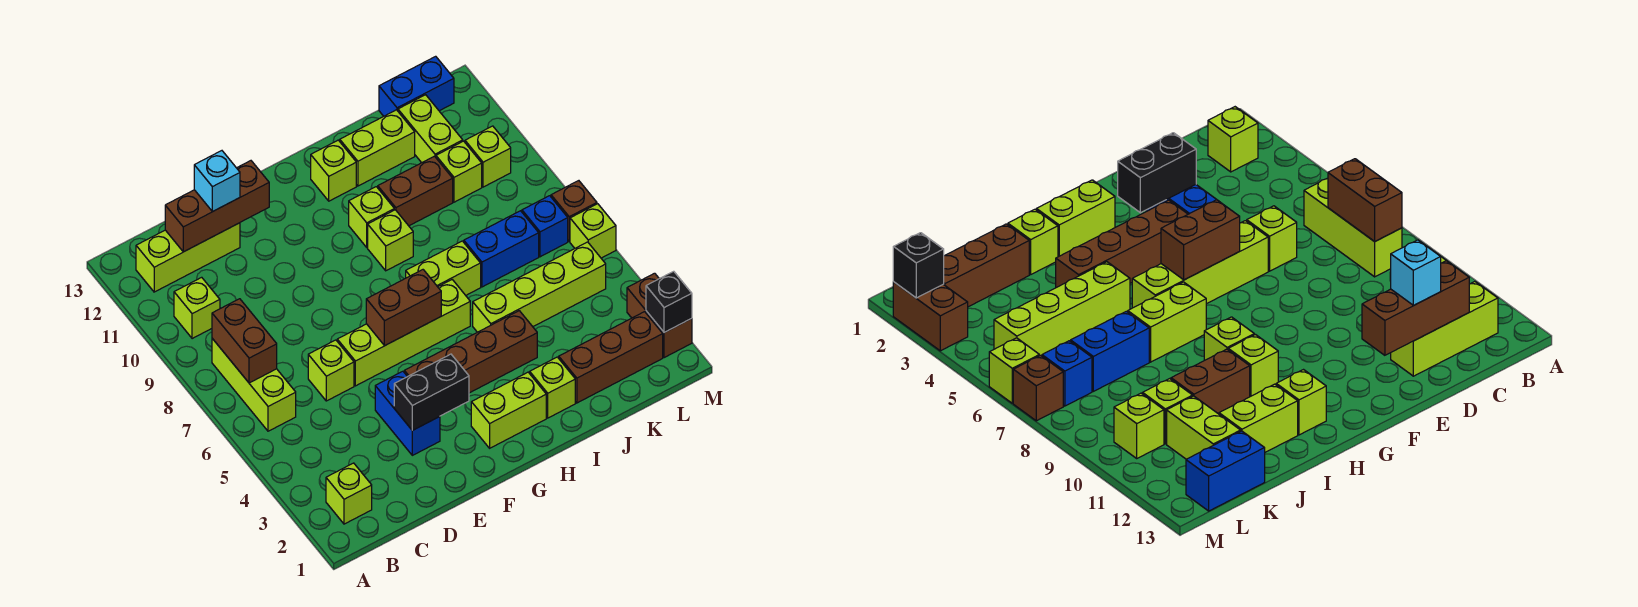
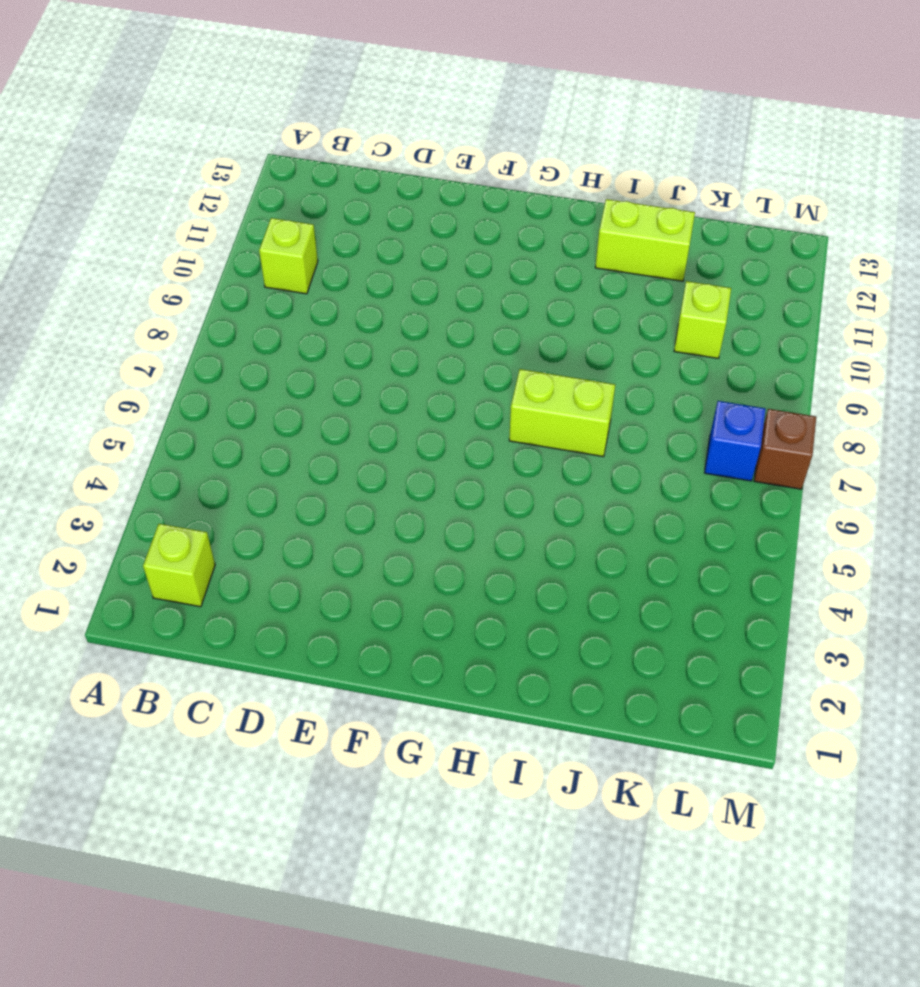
none -> lime 1x3 brick [212,338,296,431]
none -> lime 1x3 brick [136,223,240,292]
none -> lime 1x1 brick [308,340,354,401]
none -> blue 1x2 brick [375,371,440,455]

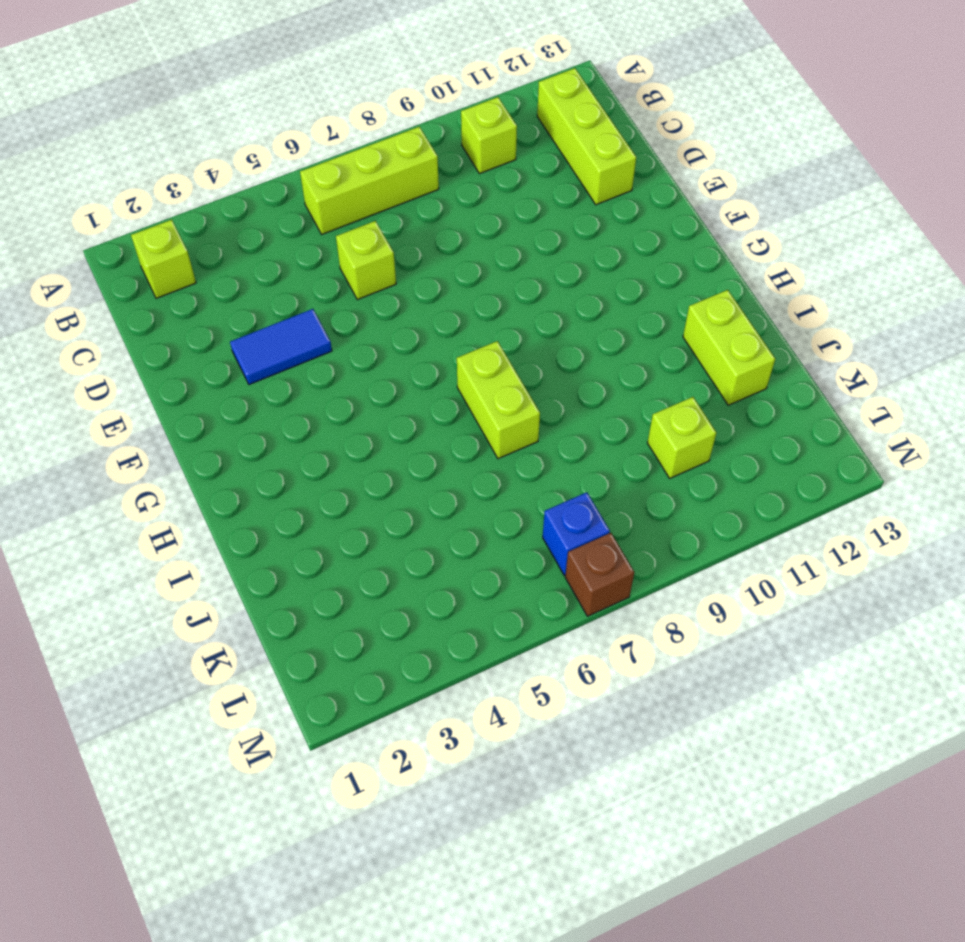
blue 1x2 tile [230,309,332,385] -> blue 1x2 brick [375,371,440,455]
none -> lime 1x4 brick [337,280,470,386]
none -> brown 1x4 brick [404,311,537,393]
none -> lime 1x2 brick [471,372,546,448]
none -> lime 1x1 brick [368,210,413,271]

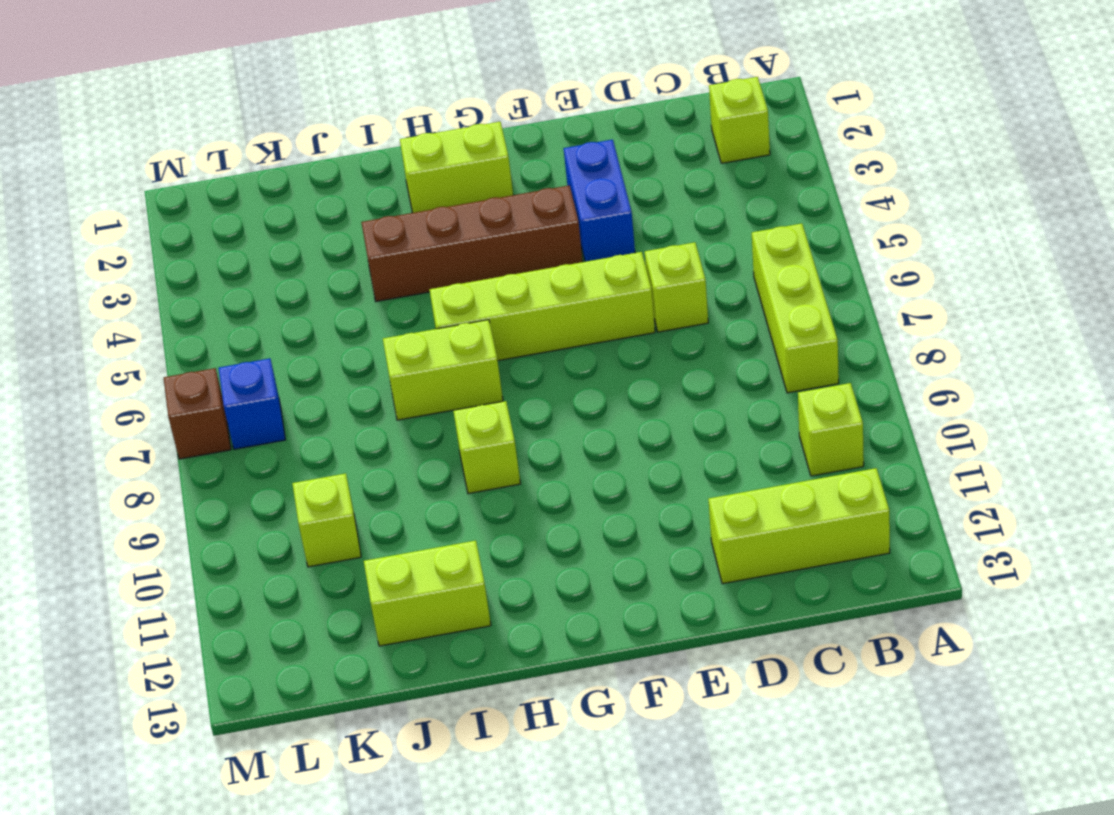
none -> lime 1x1 brick [349,187,394,247]
none -> lime 1x1 brick [311,140,356,201]
none -> lime 1x1 brick [530,357,575,418]
none -> lime 1x4 brick [473,242,606,332]

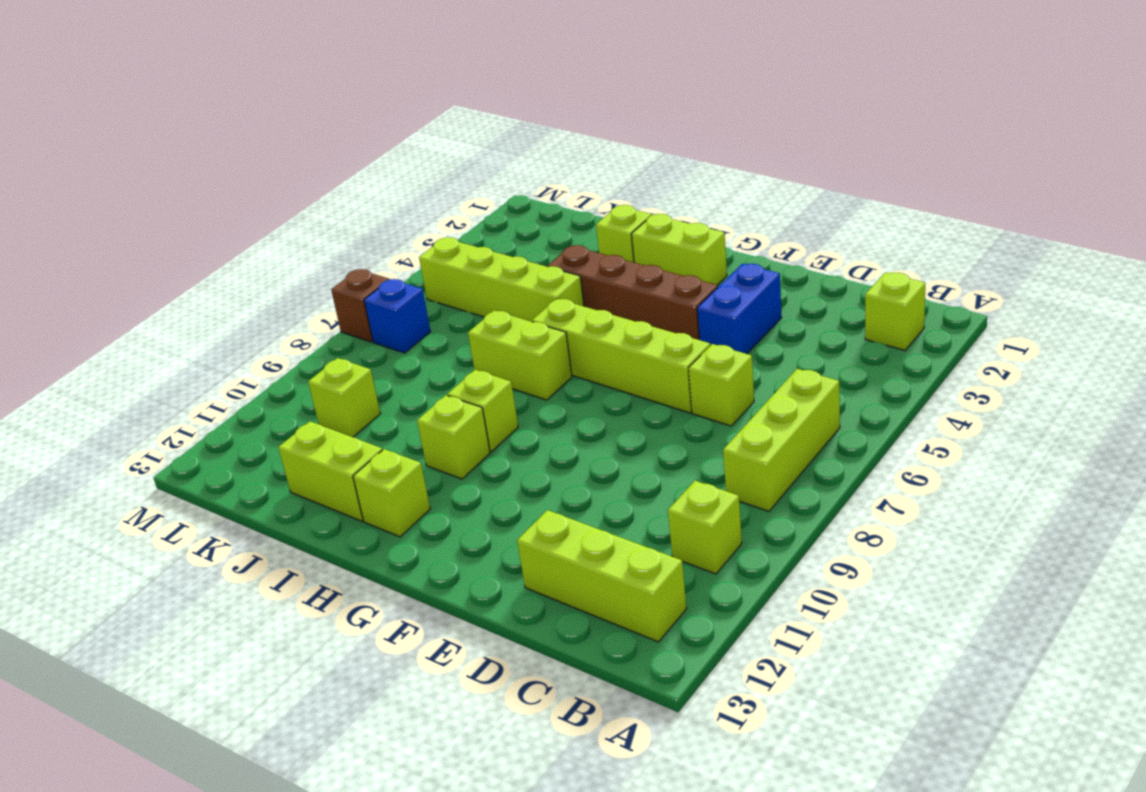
none -> brown 1x2 brick [378,156,453,226]
none -> brown 1x3 brick [559,312,663,403]
none -> blue 1x2 brick [464,211,539,287]
none -> lime 1x2 brick [398,95,463,163]

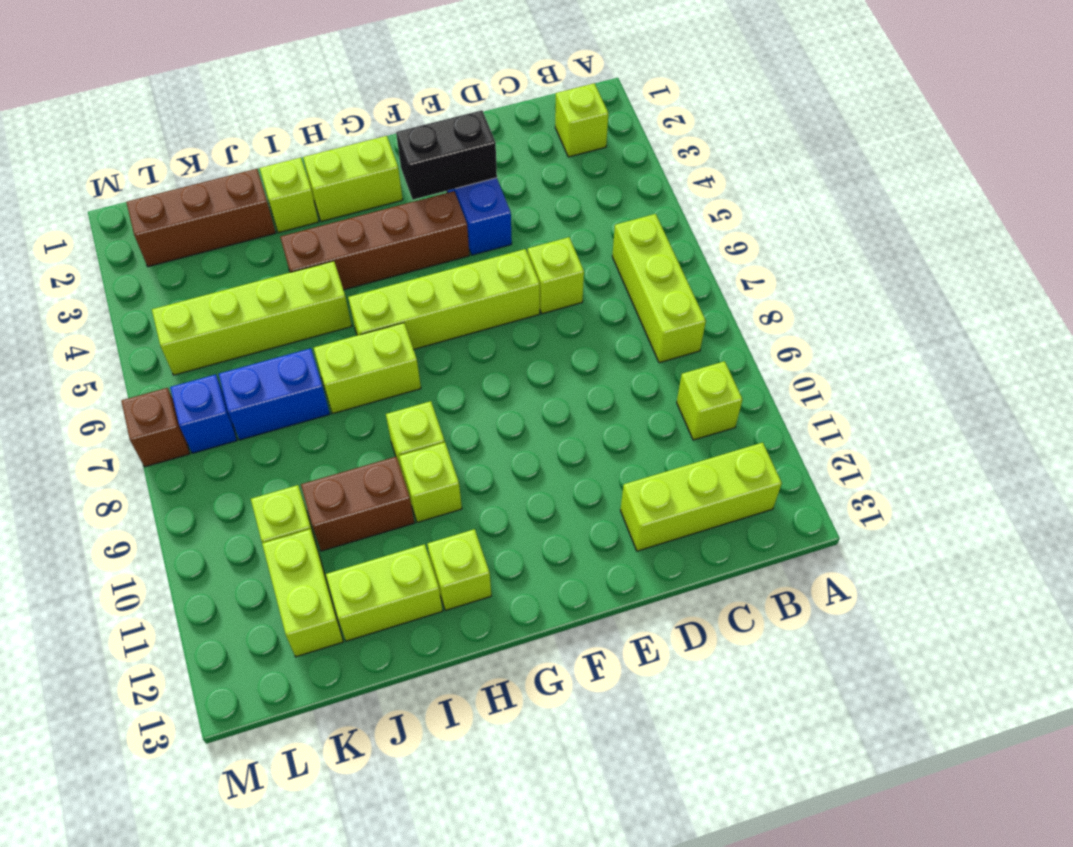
none -> blue 1x2 brick [379,56,454,116]
none -> lime 1x1 brick [465,126,511,187]
none -> brown 1x2 brick [627,273,692,358]
none -> lime 1x1 brick [570,204,616,258]

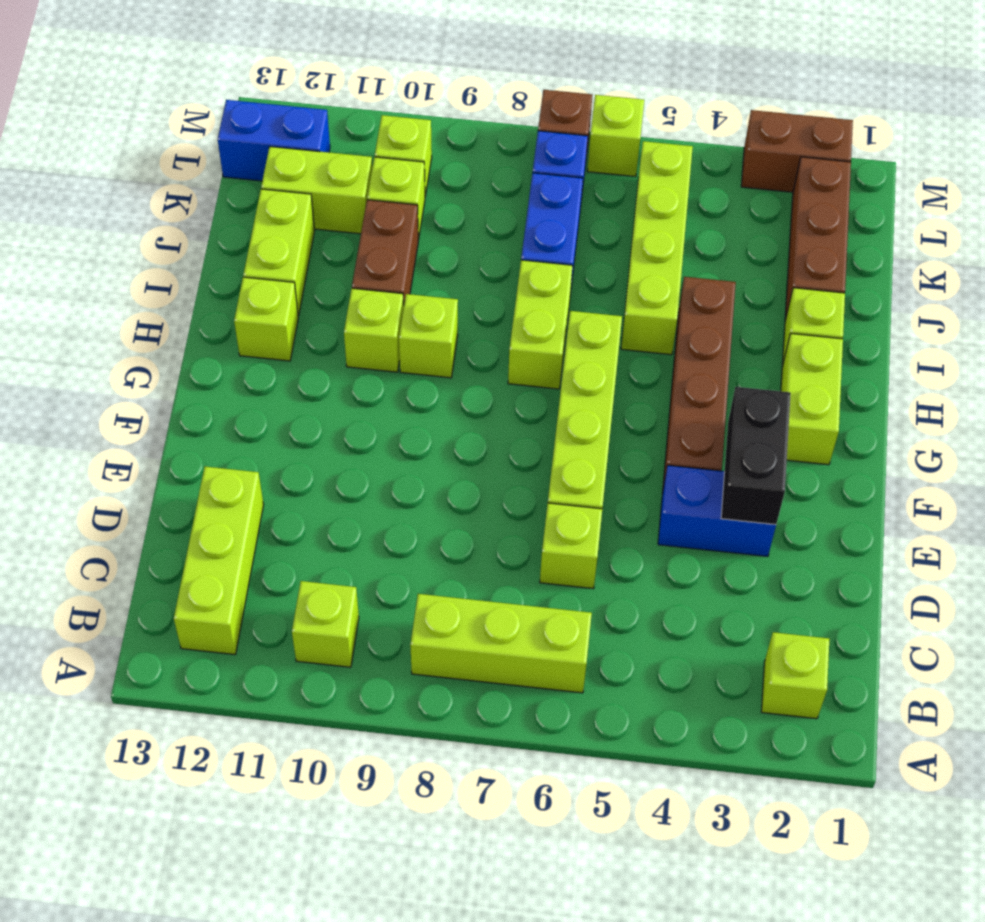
blue 1x2 brick [218,100,330,181] -> blue 1x2 brick turned to [379,56,454,116]
none -> brown 1x2 brick [212,299,277,383]
none -> brown 1x3 brick [165,161,269,252]
none -> brown 1x2 brick [366,270,441,346]
none -> black 1x1 brick [646,271,692,333]

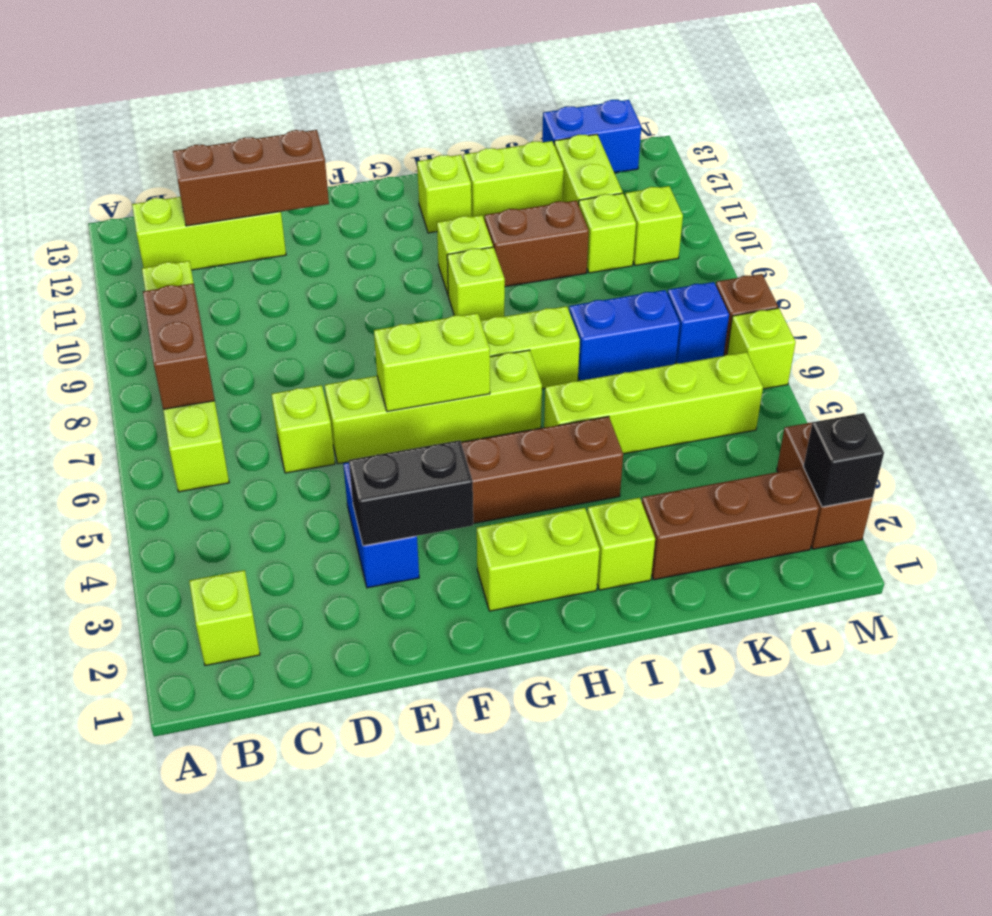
lime 1x2 brick [374,313,490,411] -> brown 1x2 brick [366,270,441,346]
none -> cyan 1x1 brick [194,151,240,211]

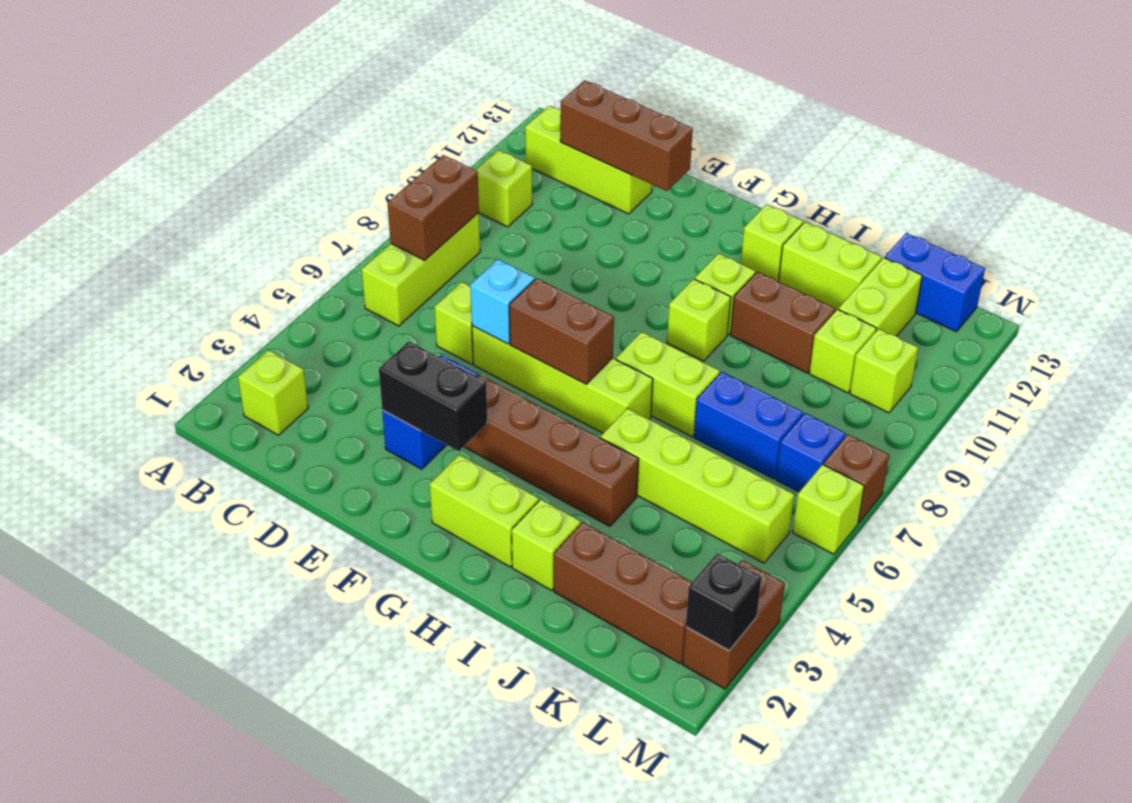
cyan 1x1 brick [470,259,535,344] -> cyan 1x1 brick moved to [194,151,240,211]

